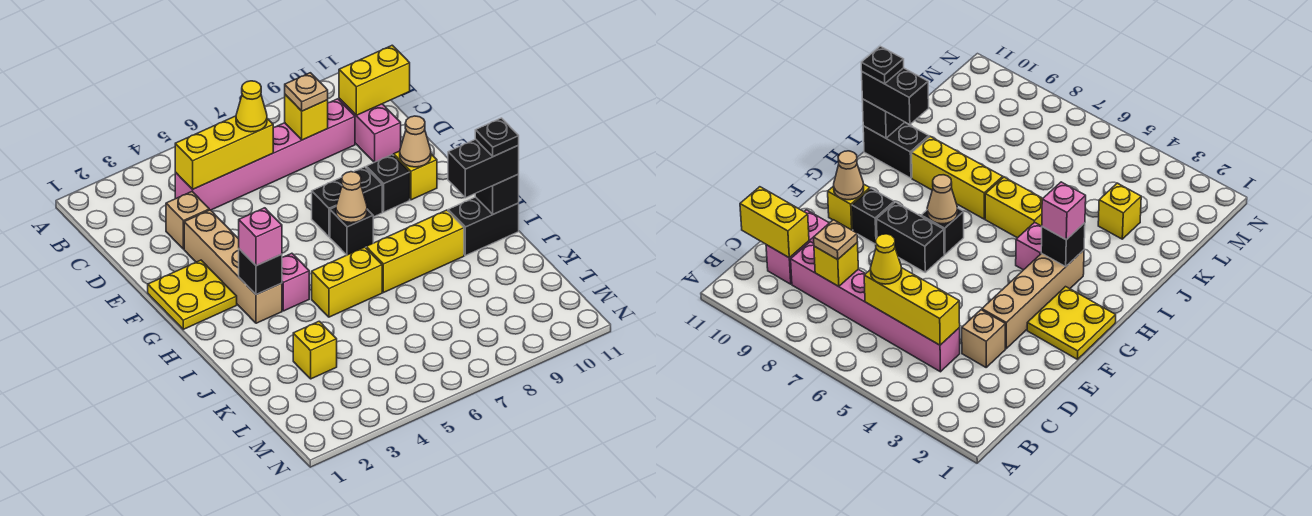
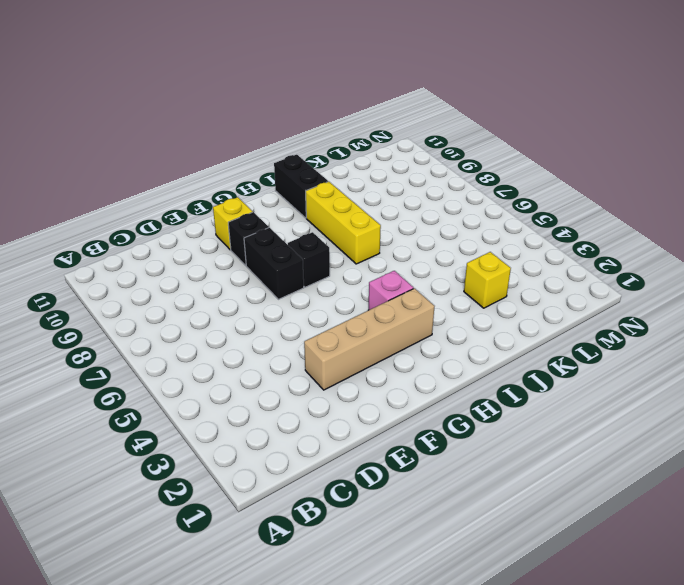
none -> pink 1x6 brick [175,99,355,210]
none -> pink 1x2 brick [339,98,401,162]
none -> tan 1x1 brick [166,192,209,249]

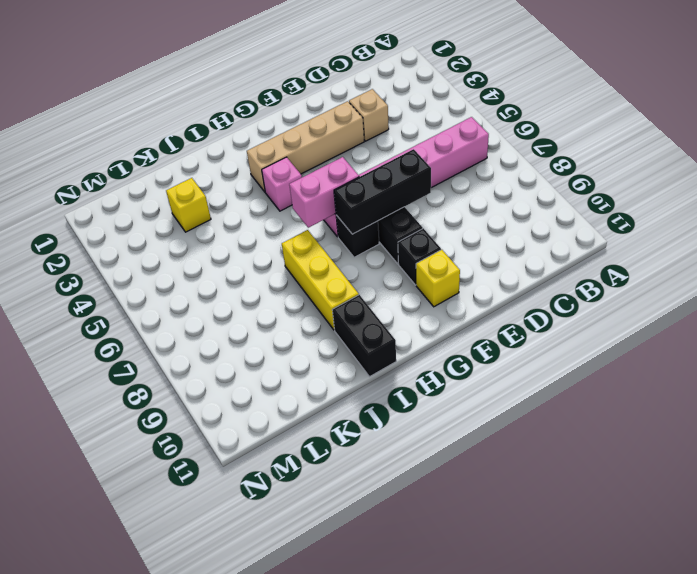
pink 1x6 brick [324,117,489,237] -> pink 1x6 brick turned to [175,99,355,210]
black 1x3 brick [334,149,431,234] -> tan 1x1 cone [336,172,367,223]
pink 1x2 brick [289,157,359,228] -> pink 1x2 brick moved to [339,98,401,162]
none -> yellow 2x2 plate [148,260,237,329]
none -> yellow 1x2 brick [312,247,382,317]
none -> yellow 1x3 brick [175,116,273,189]

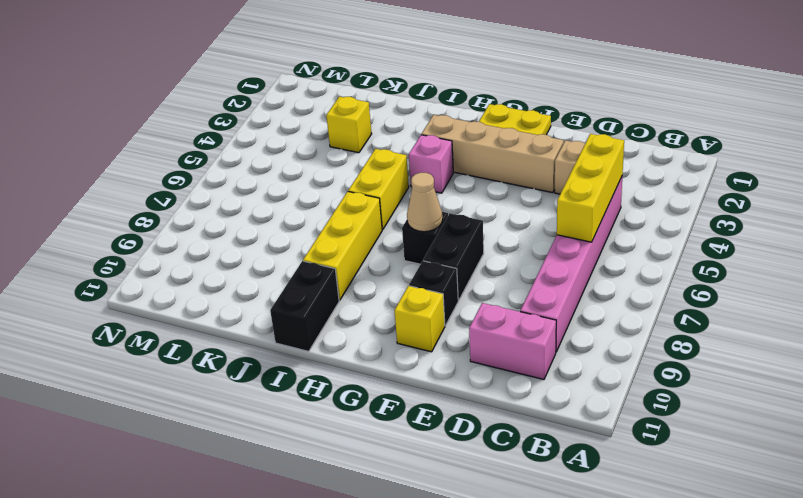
none -> yellow 1x1 brick [285,95,328,140]
none -> yellow 1x2 brick [339,45,410,115]
none -> tan 1x1 cone [400,116,431,167]

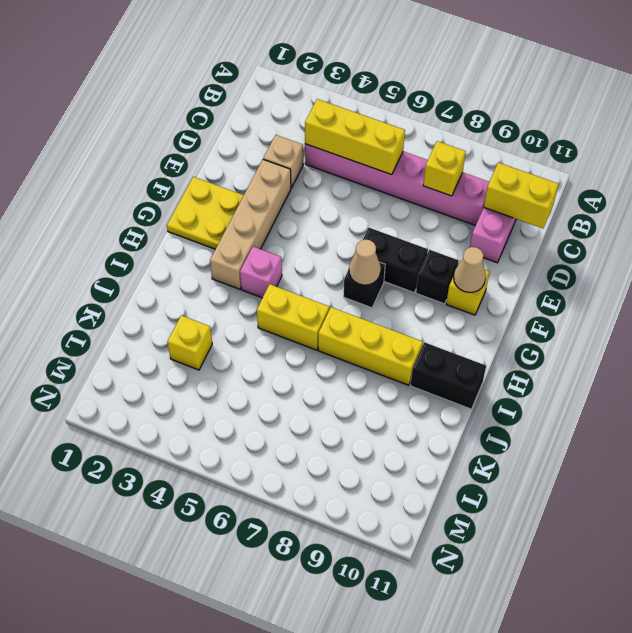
none -> black 1x1 brick [239,249,282,295]
none -> black 1x1 brick [475,174,519,214]
none -> yellow 1x1 cone [236,81,267,132]

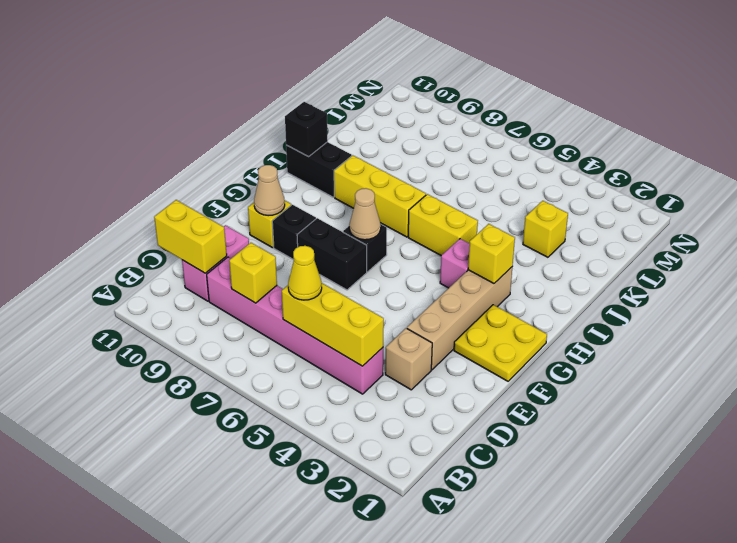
yellow 1x1 brick [468,224,515,283] -> black 1x1 brick [239,249,282,295]
none -> tan 1x1 plate [285,73,328,111]
none -> pink 1x1 brick [239,208,282,266]
none -> black 1x2 brick [448,139,519,198]

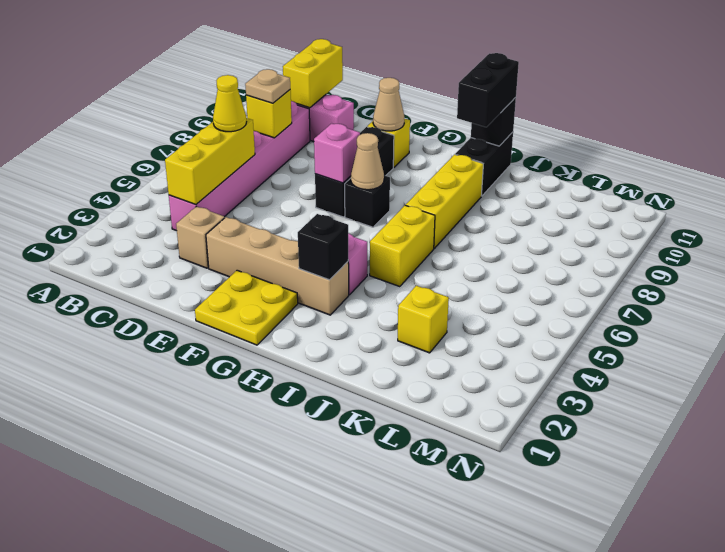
pink 1x1 brick [314,123,360,183] -> pink 1x1 brick moved to [239,208,282,266]
none -> black 1x1 plate [475,118,519,157]

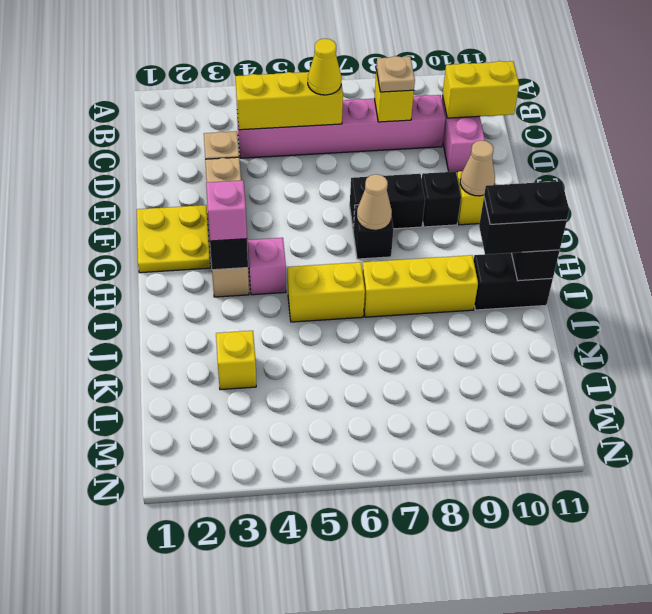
black 1x2 plate [484,181,569,224] -> black 1x1 plate [475,118,519,157]

